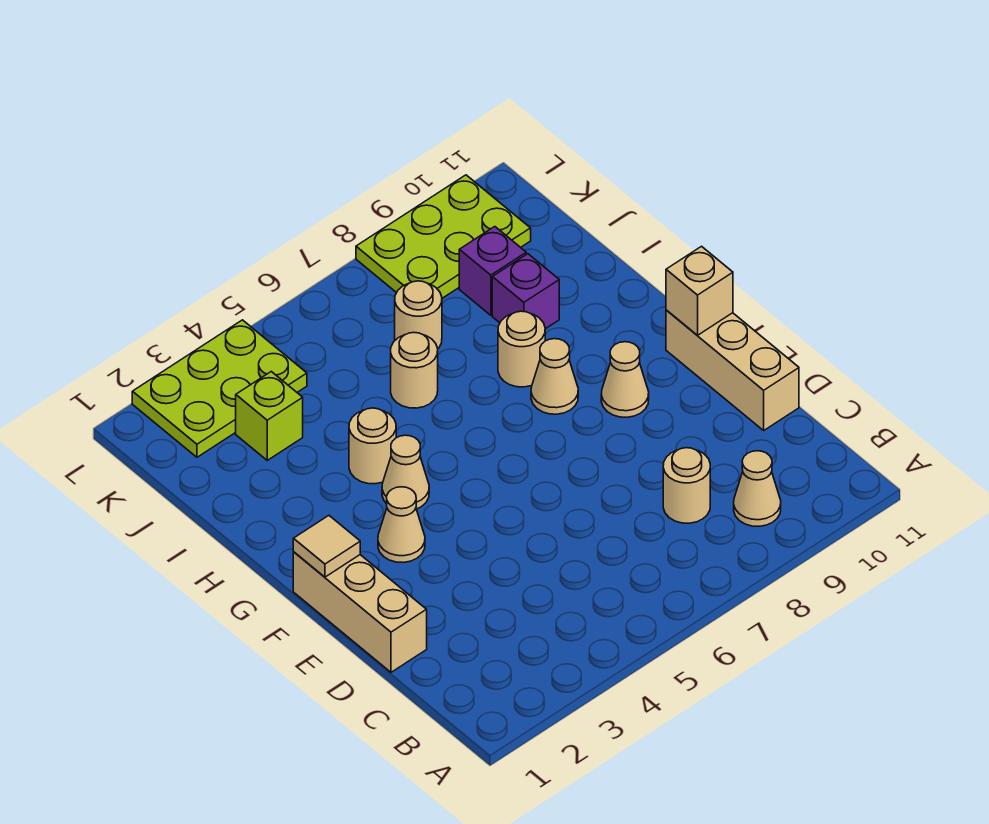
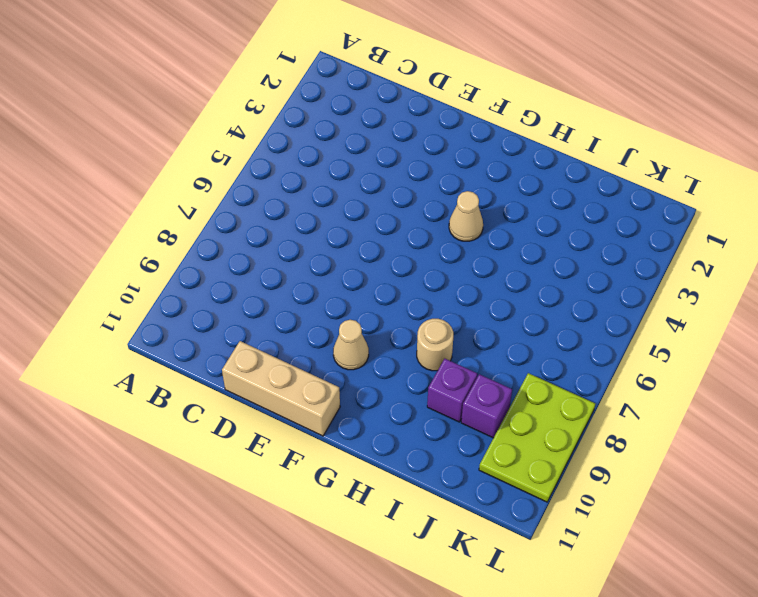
none -> tan 1x1 cone [734,451,781,526]
none -> tan 1x1 round brick [663,448,710,523]
none -> tan 1x3 brick [293,552,427,672]

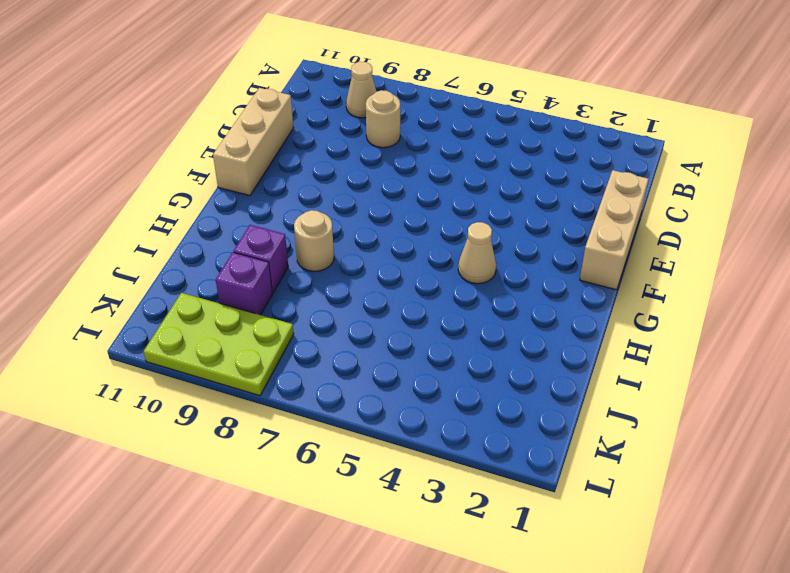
none -> tan 1x1 cone [378,487,425,563]
none -> tan 1x1 cone [601,342,649,417]
none -> tan 1x1 cone [531,339,578,414]

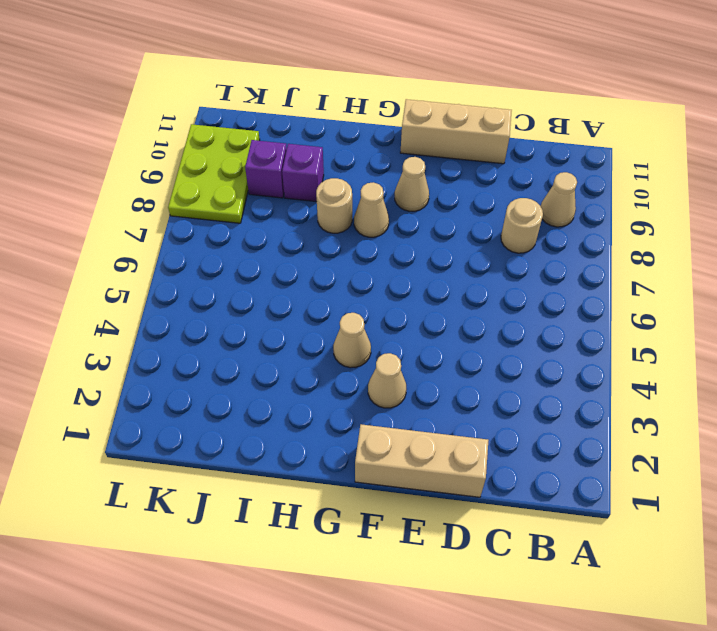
none -> tan 1x1 round brick [349,408,396,484]
none -> tan 1x1 round brick [391,332,438,408]
none -> lime 1x1 brick [236,372,303,460]

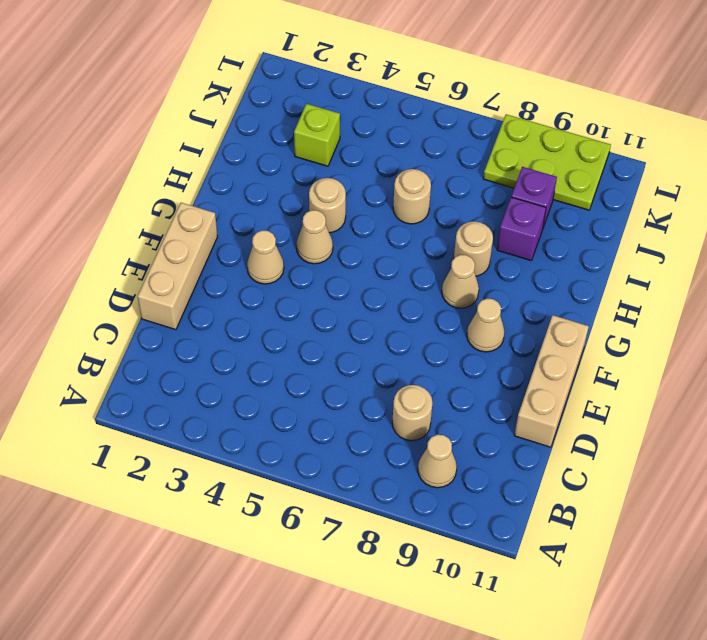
none -> tan 1x1 round brick [395,281,442,348]
none -> lime 2x3 plate [132,320,307,457]
none -> tan 1x1 tile [293,516,360,577]

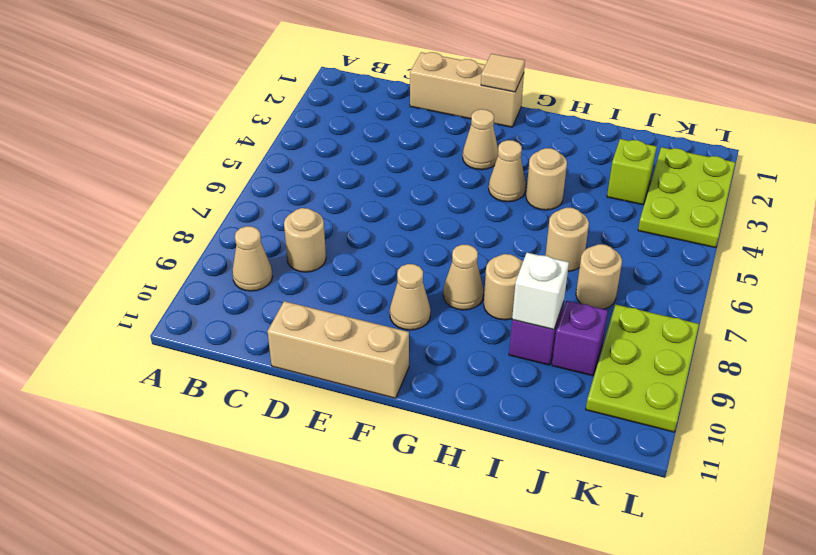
white 1x1 brick [512,253,569,329] -> none
none -> tan 1x1 brick [666,246,733,335]

